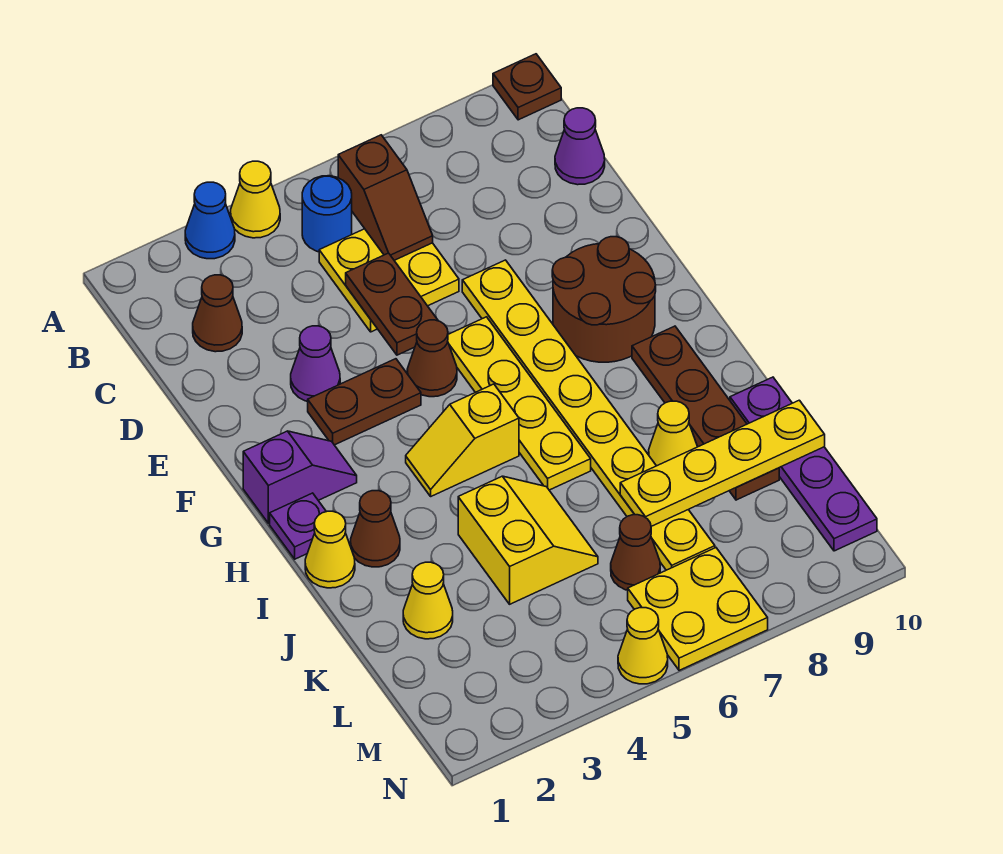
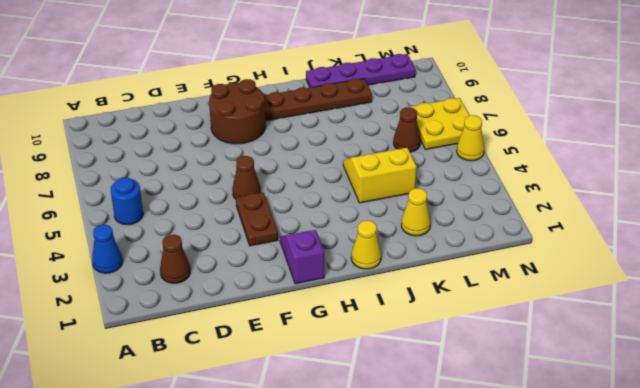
none -> yellow 1x1 cone [231,161,280,238]
none -> brown 1x1 plate [493,54,561,120]
none -> yellow 2x2 plate [319,229,459,332]

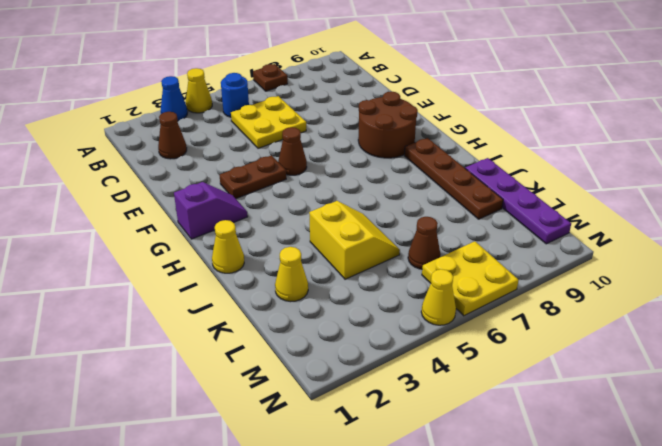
brown 1x1 plate [253,64,288,91] -> brown 1x1 plate moved to [493,54,561,120]
none -> purple 1x1 cone [555,108,605,185]
none -> purple 1x1 cone [291,326,340,401]
none -> yellow 1x8 plate [462,260,715,570]

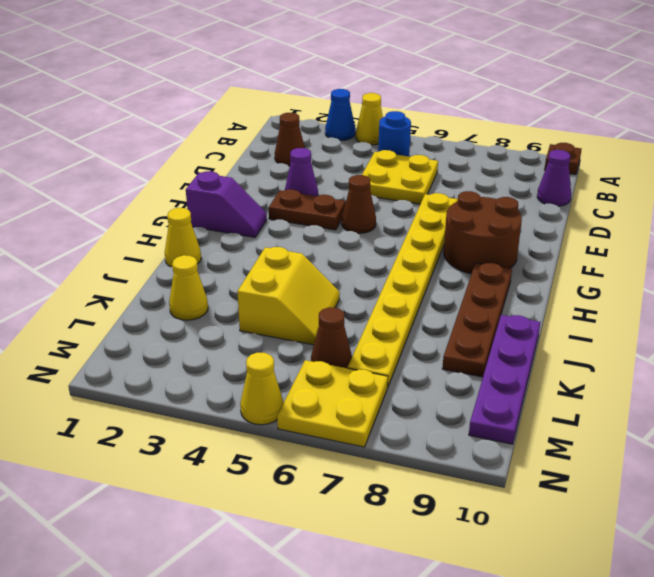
none -> yellow 1x4 plate [448,317,591,490]
none -> purple 1x1 plate [270,493,326,559]
none -> yellow 1x2 slope [406,384,519,496]

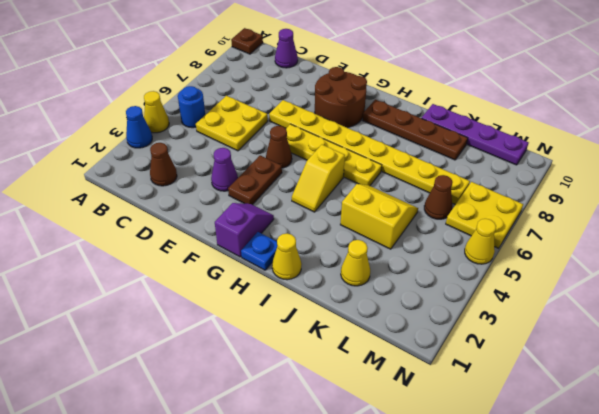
blue 1x1 plate [241,232,277,270] -> purple 1x1 plate [270,493,326,559]
none -> brown 1x1 cone [351,491,400,567]
none -> yellow 1x1 cone [649,401,697,466]
none -> brown 1x2 slope [338,135,433,260]

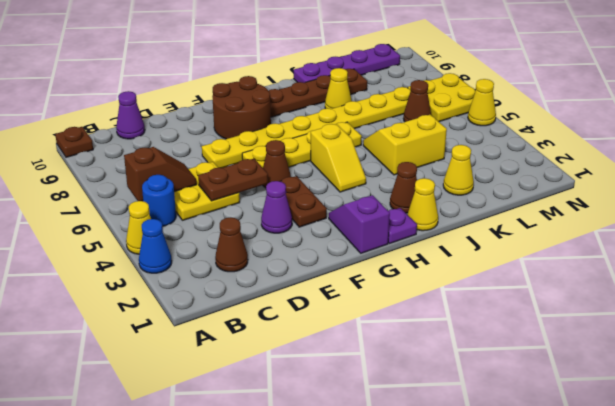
none -> yellow 1x4 plate [620,400,825,526]

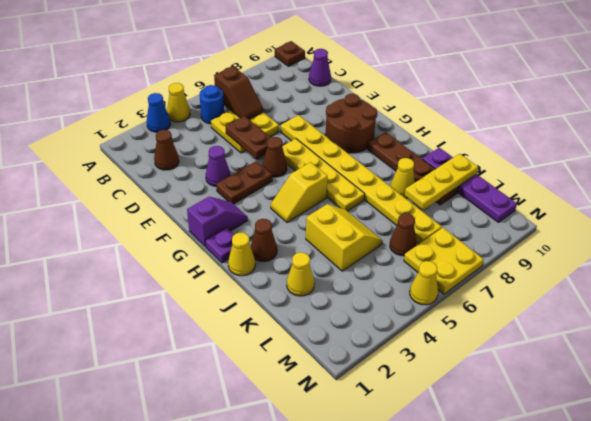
yellow 1x3 plate [405,154,478,210] -> yellow 1x4 plate [620,400,825,526]

